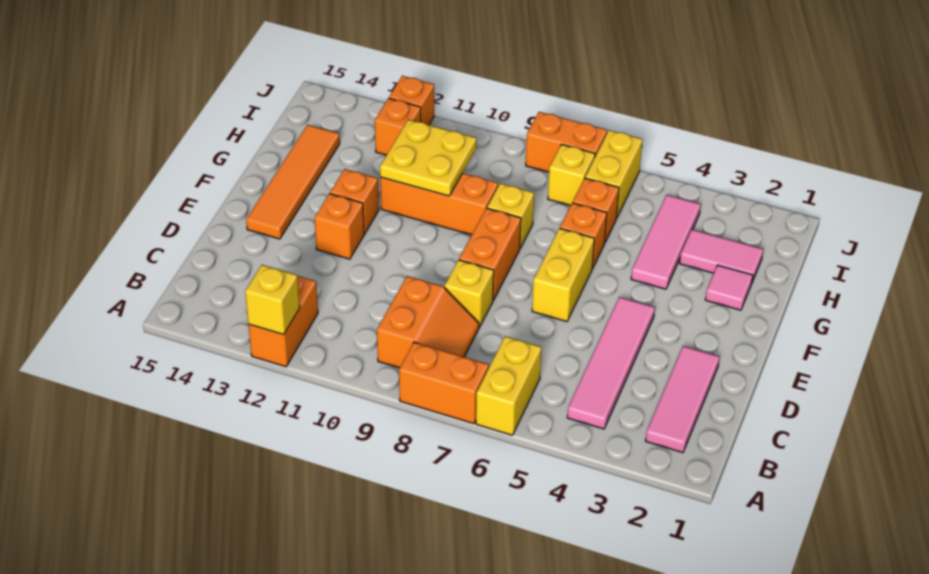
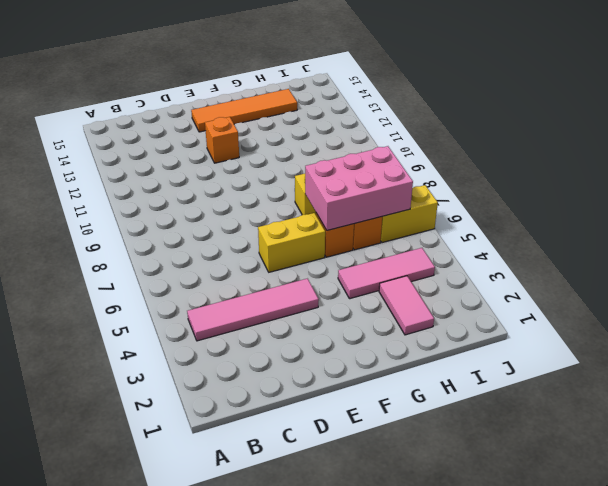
pink 2x3 brick [305,146,413,230] -> none
none -> yellow 1x2 brick [476,336,542,435]
none -> orange 1x2 brick [399,342,489,424]
none -> orange 1x2 brick [248,276,318,367]

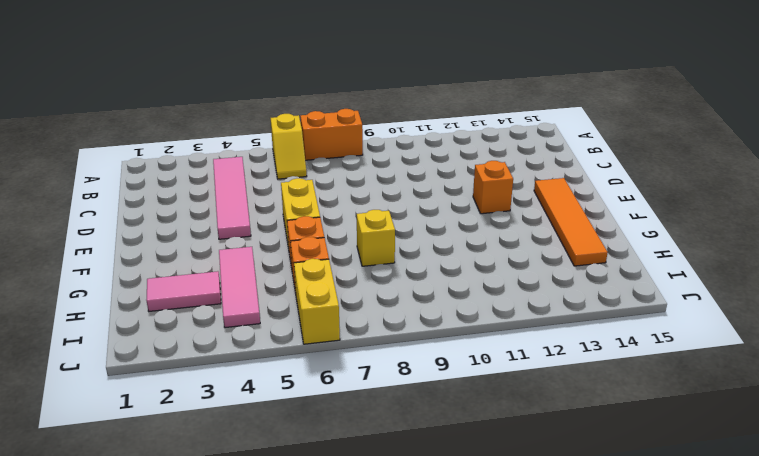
yellow 1x2 slope [271,114,307,179] -> yellow 1x2 brick [476,336,542,435]
none -> orange 1x2 brick [248,276,318,367]
none -> pink 1x3 tile [646,346,719,453]
none -> orange 2x2 slope [377,276,479,368]

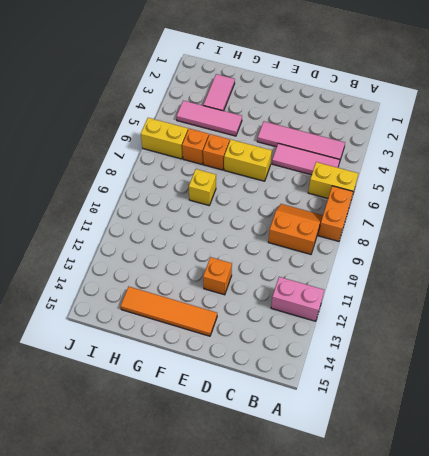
pink 1x2 brick [271,277,324,321] -> orange 1x2 brick [248,276,318,367]
pink 1x3 tile [272,143,340,175] -> pink 1x3 tile moved to [646,346,719,453]
none -> yellow 1x1 brick [445,260,494,327]
none -> orange 1x2 brick [459,208,521,300]
none -> orange 1x1 brick [330,169,379,234]

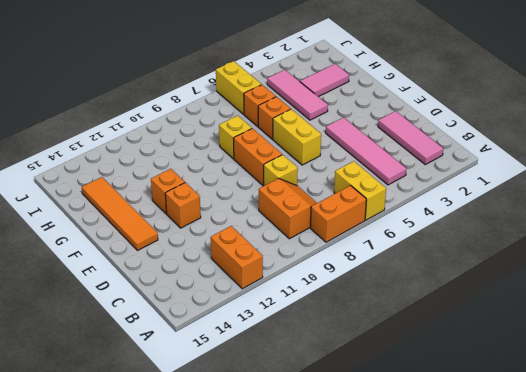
none -> pink 1x1 tile [705,265,753,310]
none -> orange 1x3 brick [380,173,498,235]
none -> yellow 1x1 brick [548,144,595,206]

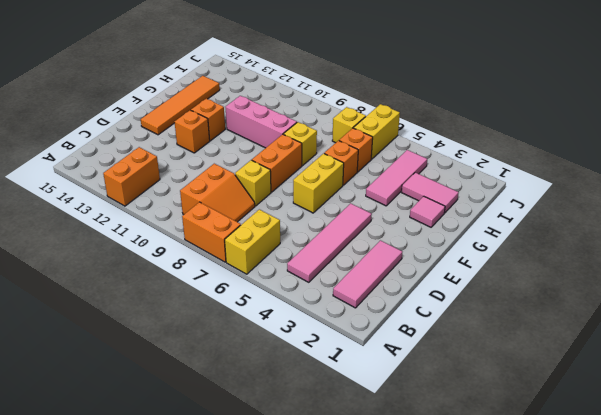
pink 1x3 brick [226,96,297,148] -> orange 1x3 brick [380,173,498,235]
none -> orange 1x1 brick [375,98,421,155]
none -> orange 1x2 brick [526,112,607,172]
none -> orange 1x1 brick [389,76,434,125]

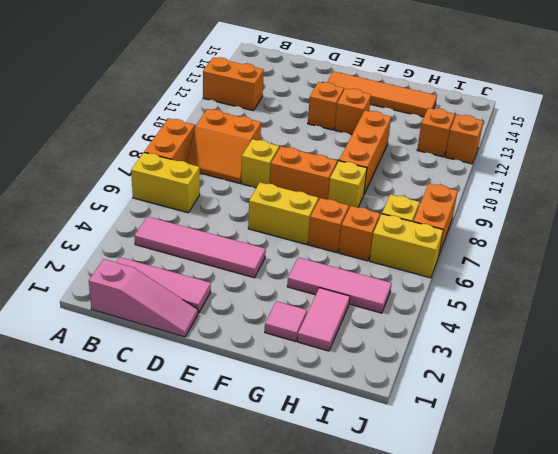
pink 1x3 slope [89,259,198,337] -> none
none -> yellow 1x1 brick [245,265,300,335]
none -> yellow 2x2 plate [380,120,476,196]

